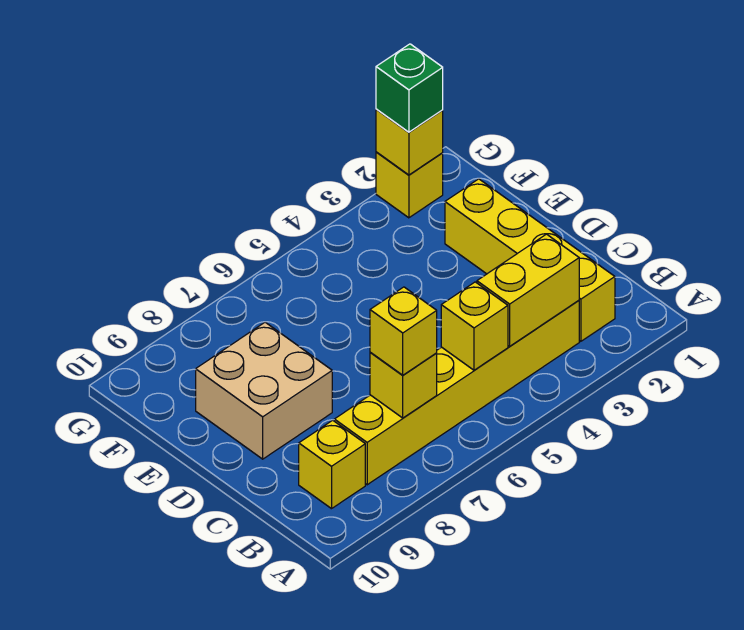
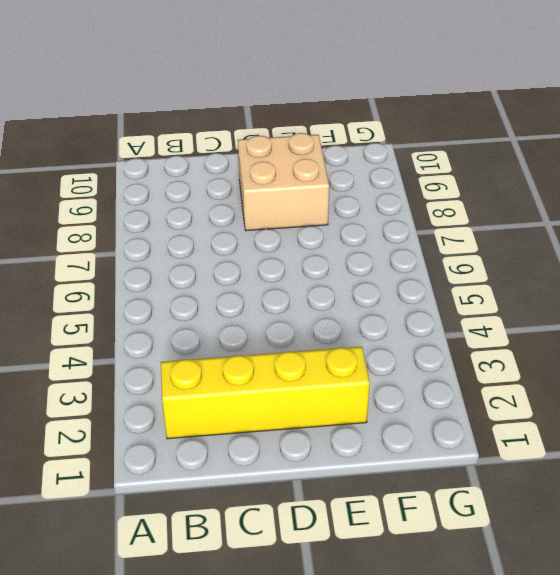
none -> yellow 1x6 brick [334,300,579,485]
none -> yellow 1x1 brick [299,420,365,509]

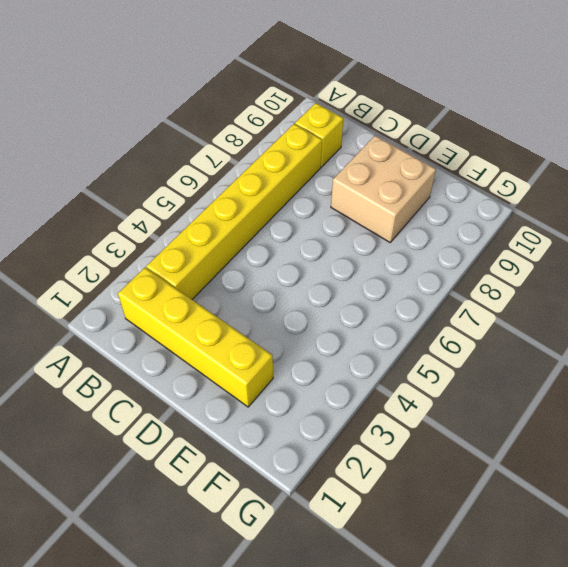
none -> yellow 1x1 brick [376,152,443,218]
none -> yellow 1x2 brick [477,234,579,346]

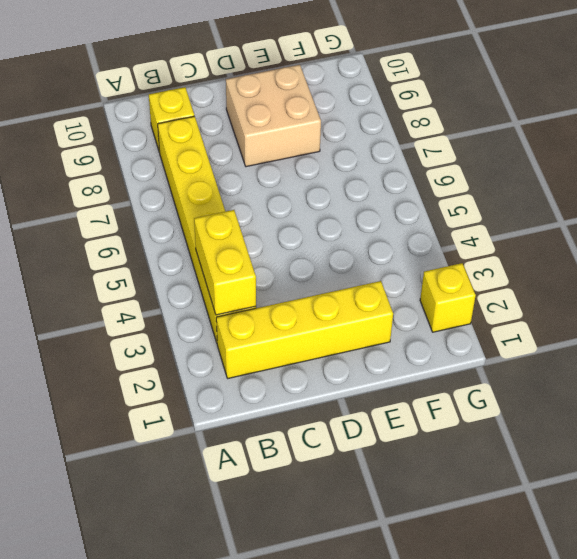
none -> yellow 1x1 brick [441,282,508,370]
none -> yellow 1x1 brick [370,353,437,418]

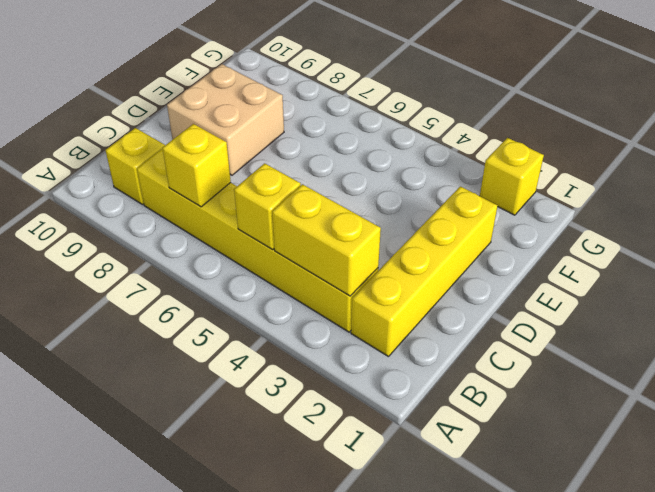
none -> yellow 1x1 brick [376,109,443,175]
none -> yellow 1x1 brick [370,287,437,375]

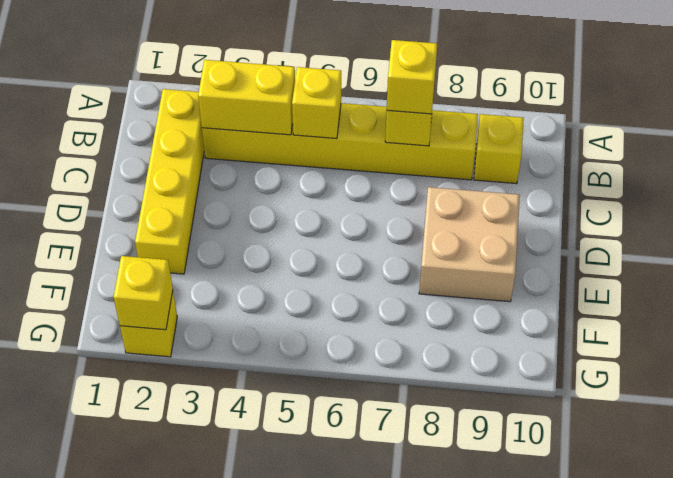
none -> green 1x1 brick [376,44,443,132]

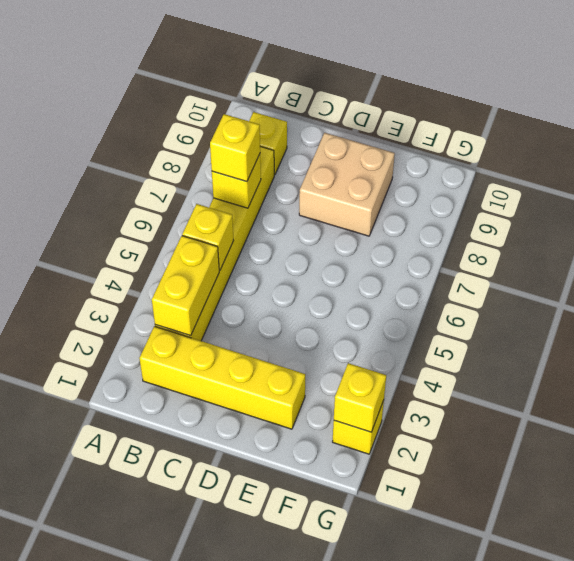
none -> green 1x1 brick [376,44,443,132]

